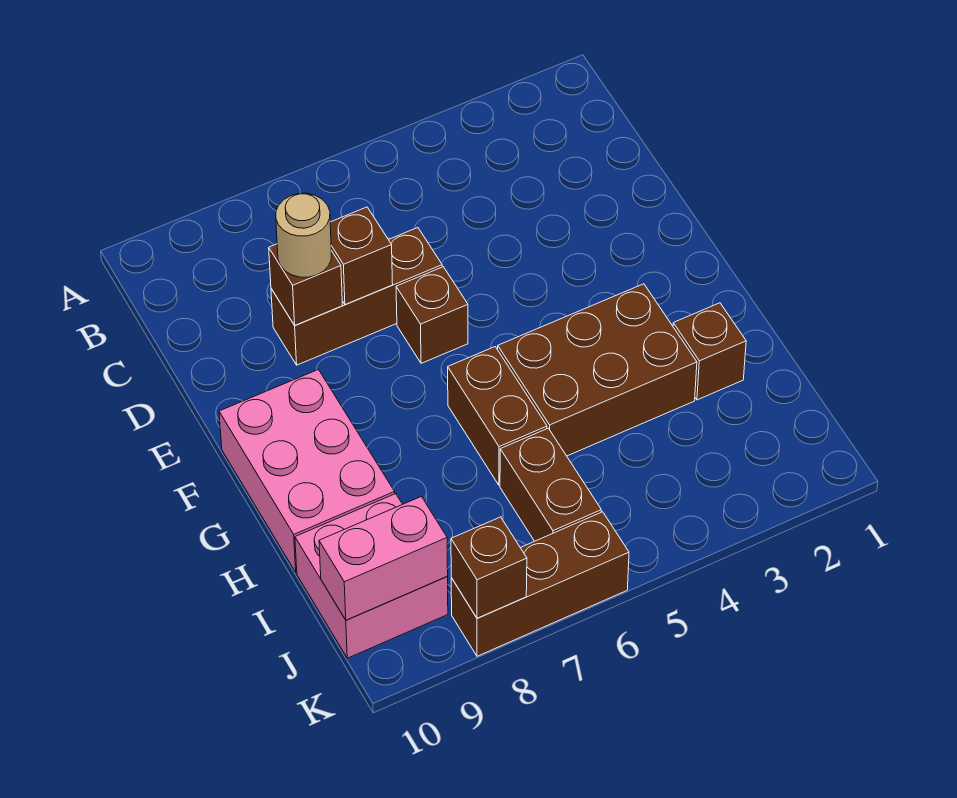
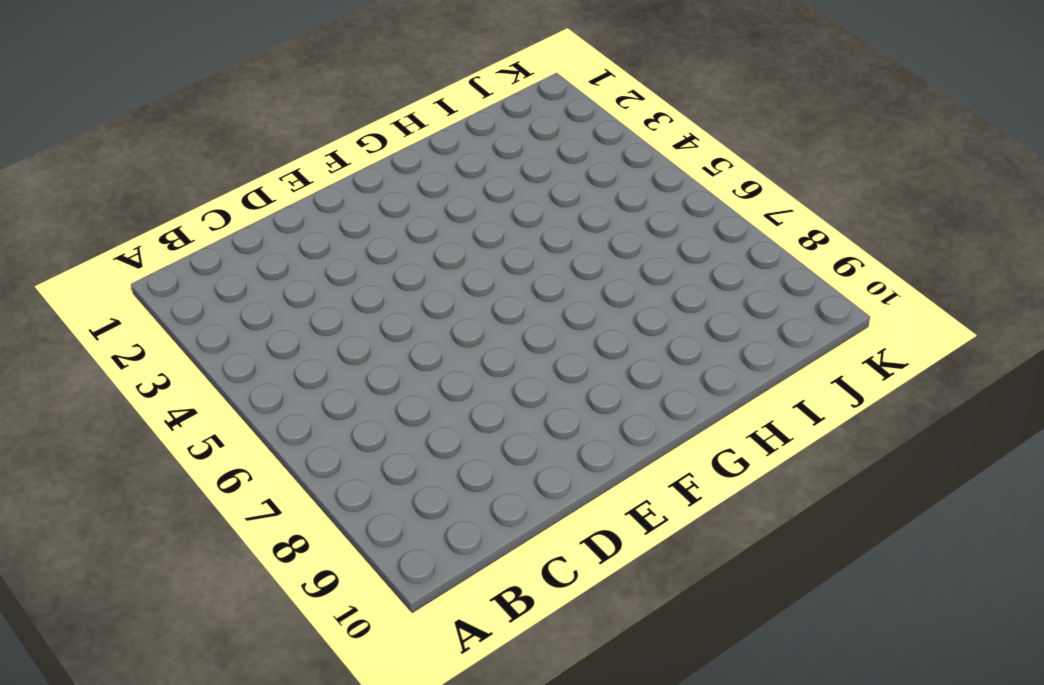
none -> brown 1x3 brick [271,228,442,365]
none -> brown 1x1 brick [396,267,468,363]
none -> pink 2x3 brick [219,370,395,572]

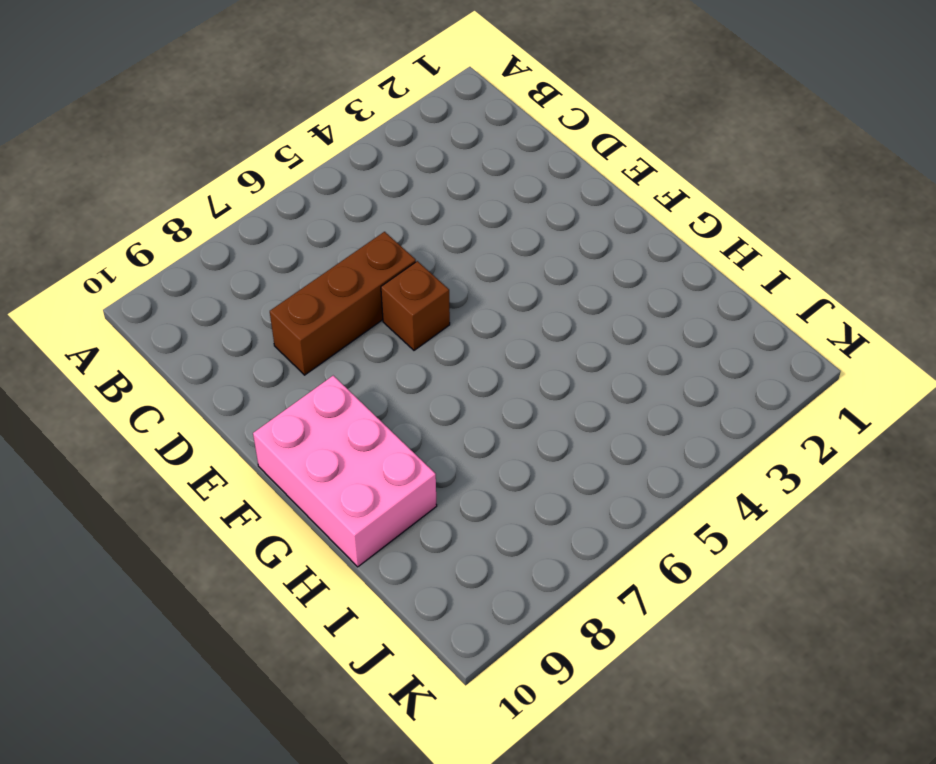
none -> brown 2x3 brick [498,284,697,456]
none -> brown 1x2 brick [448,347,547,485]
none -> brown 1x1 brick [673,303,746,400]

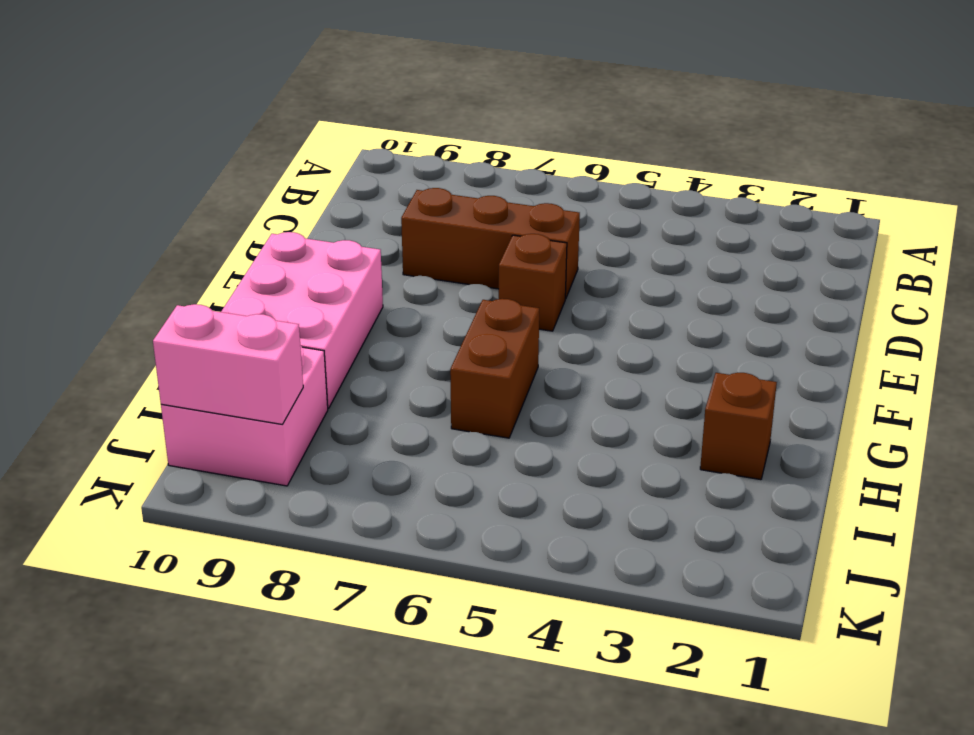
none -> brown 2x3 brick [498,284,697,456]
none -> brown 1x2 brick [500,428,601,541]
none -> brown 1x3 brick [451,512,629,656]

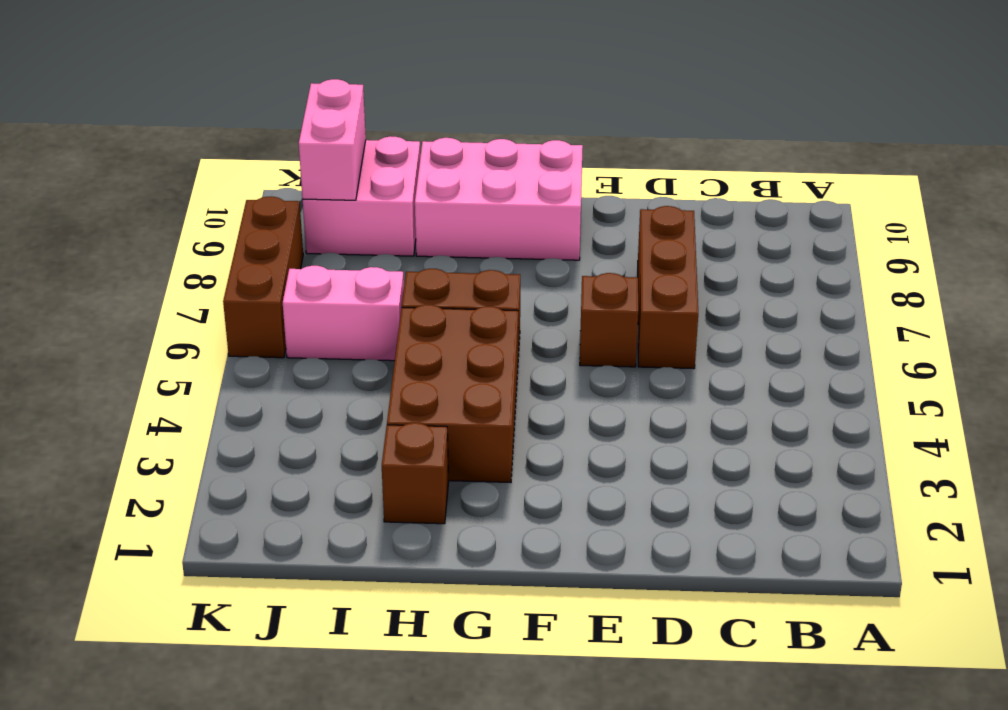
pink 1x2 brick [283,265,404,361] -> brown 1x2 brick [500,428,601,541]
none -> brown 1x1 brick [330,207,393,305]
none -> brown 1x1 brick [269,244,343,325]
none -> brown 1x1 brick [451,517,527,618]

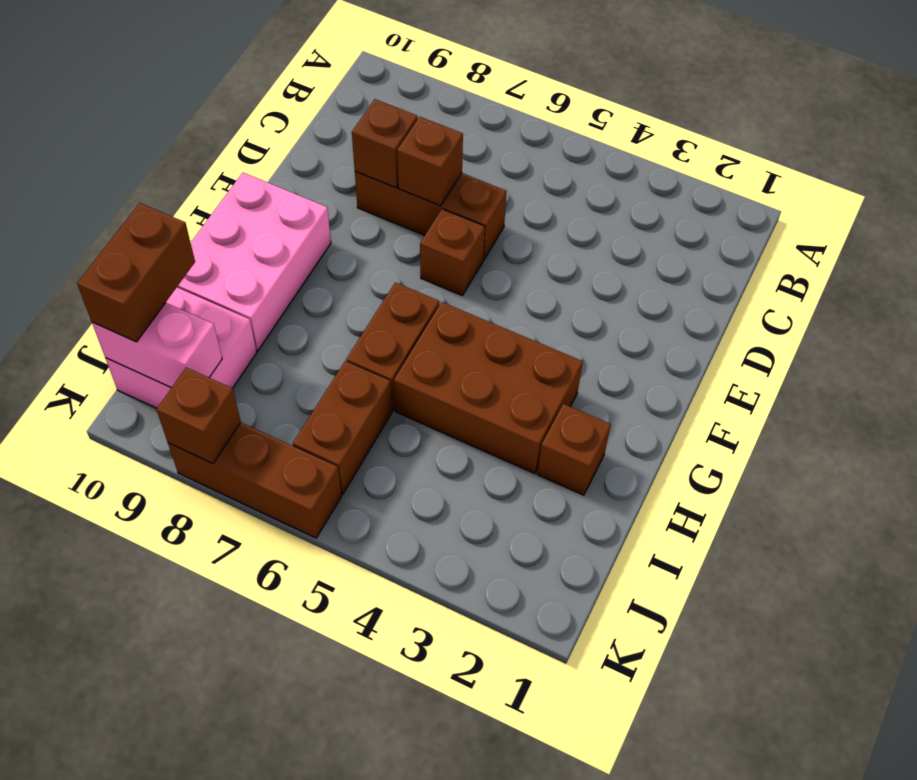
brown 1x2 brick [77,203,195,342] -> none
none -> tan 1x1 round brick [276,193,331,277]

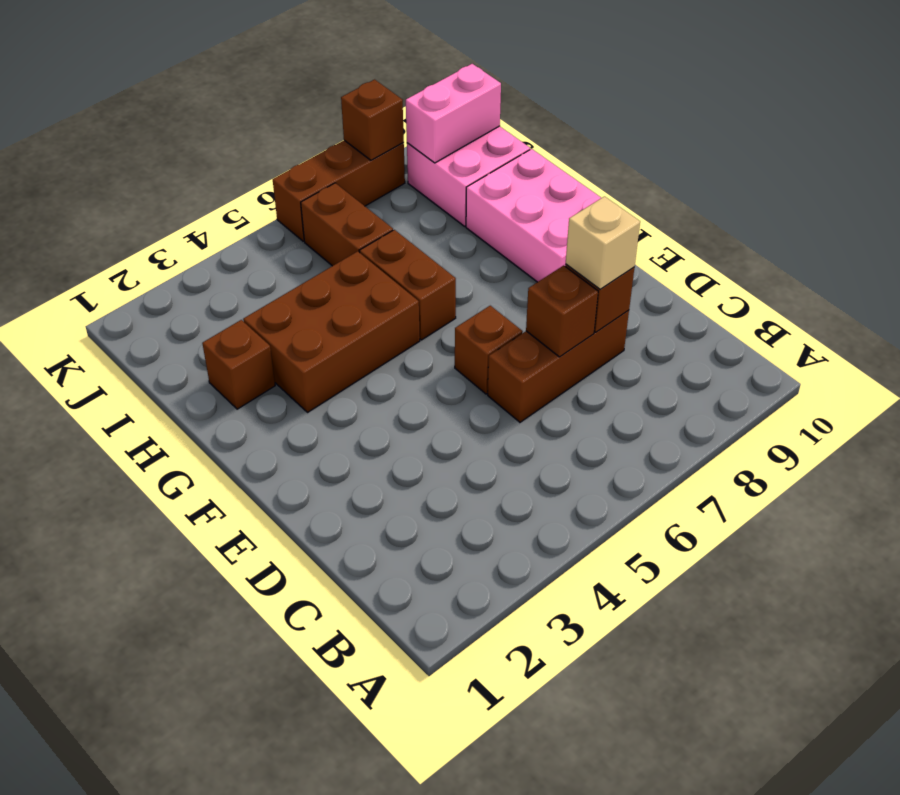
tan 1x1 brick [566,196,640,289] -> tan 1x1 round brick [276,193,331,277]

